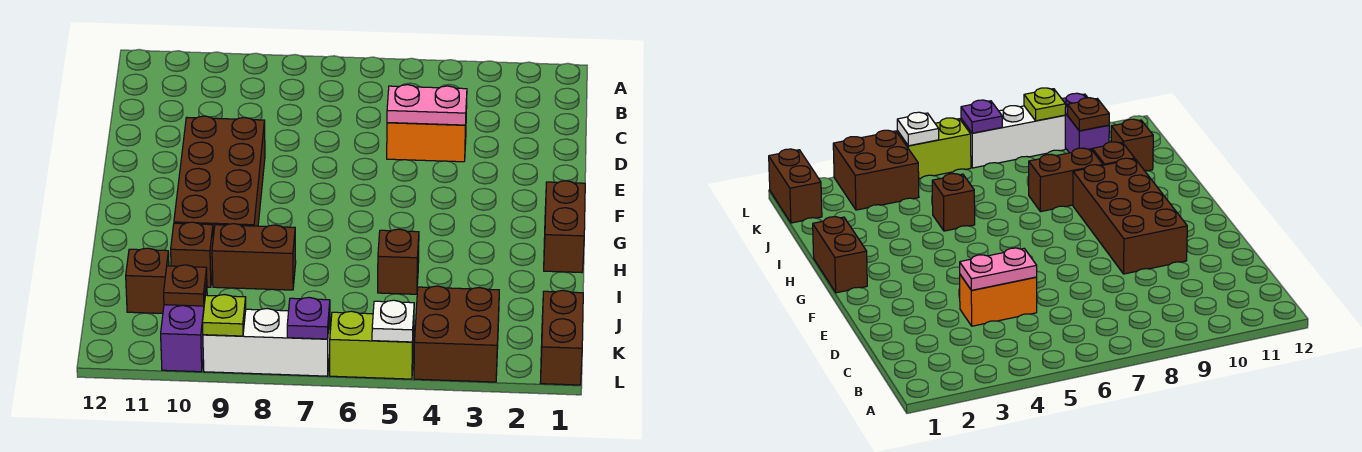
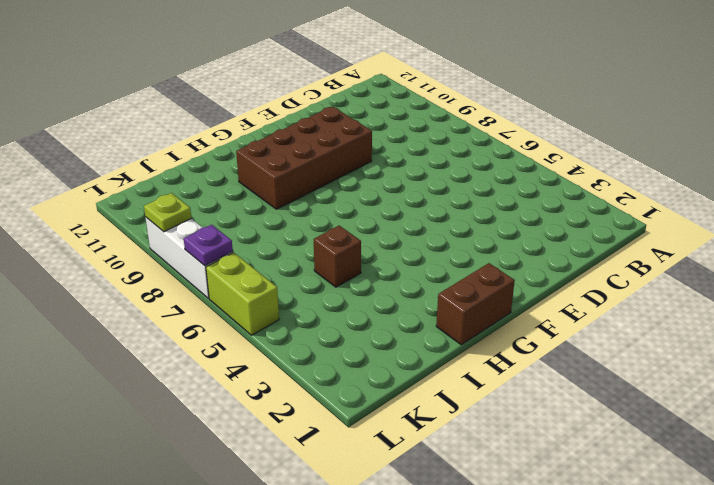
none -> orange 1x2 brick [387,105,467,162]
none -> brown 1x2 brick [212,224,296,290]
none -> brown 1x1 brick [171,222,213,287]

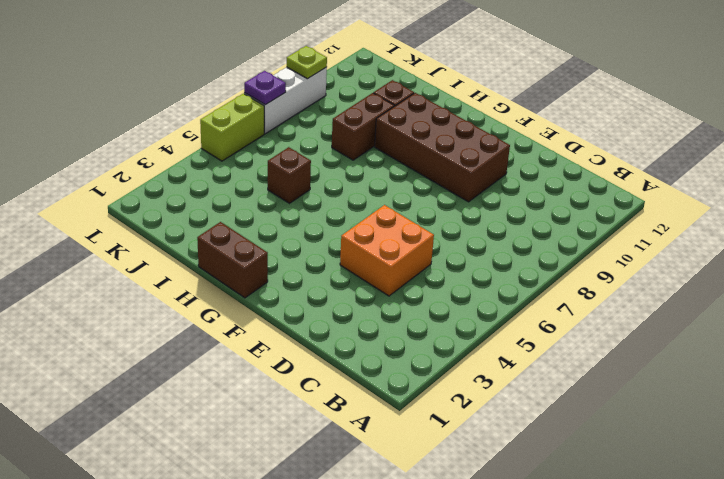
orange 2x2 brick [340,205,434,296] -> orange 1x2 brick [387,105,467,162]
none -> brown 1x1 brick [126,248,169,313]
none -> brown 1x2 brick [540,290,583,385]
none -> brown 2x2 brick [414,286,499,382]

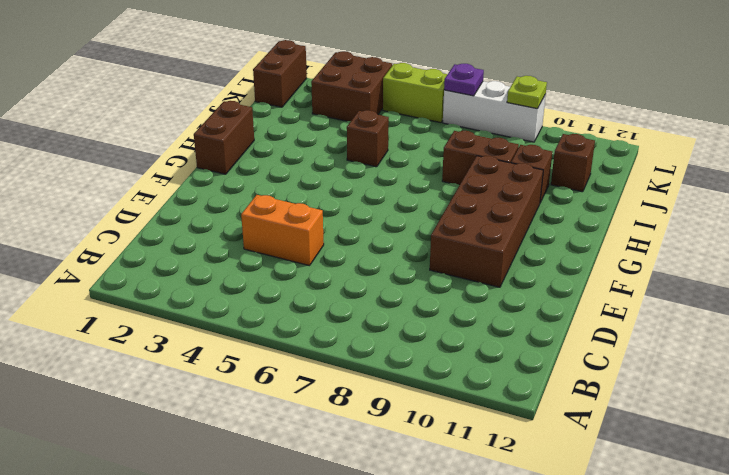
none -> purple 1x2 brick [161,282,207,372]
none -> pink 1x2 plate [387,85,467,125]
none -> brown 1x1 plate [164,265,207,306]

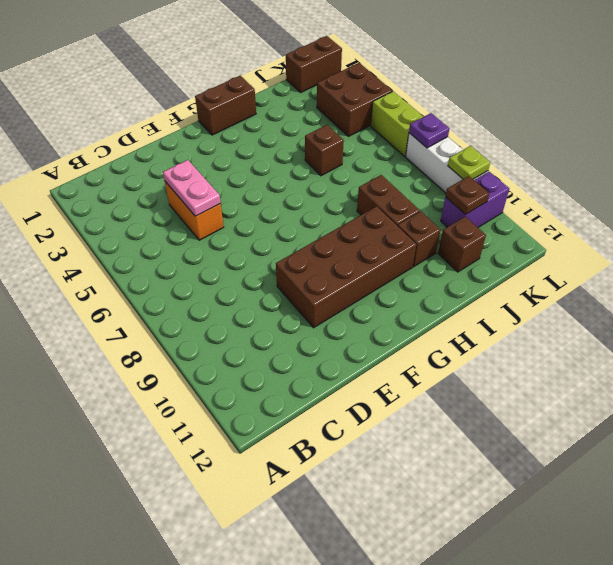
none -> white 1x1 plate [372,300,414,342]

